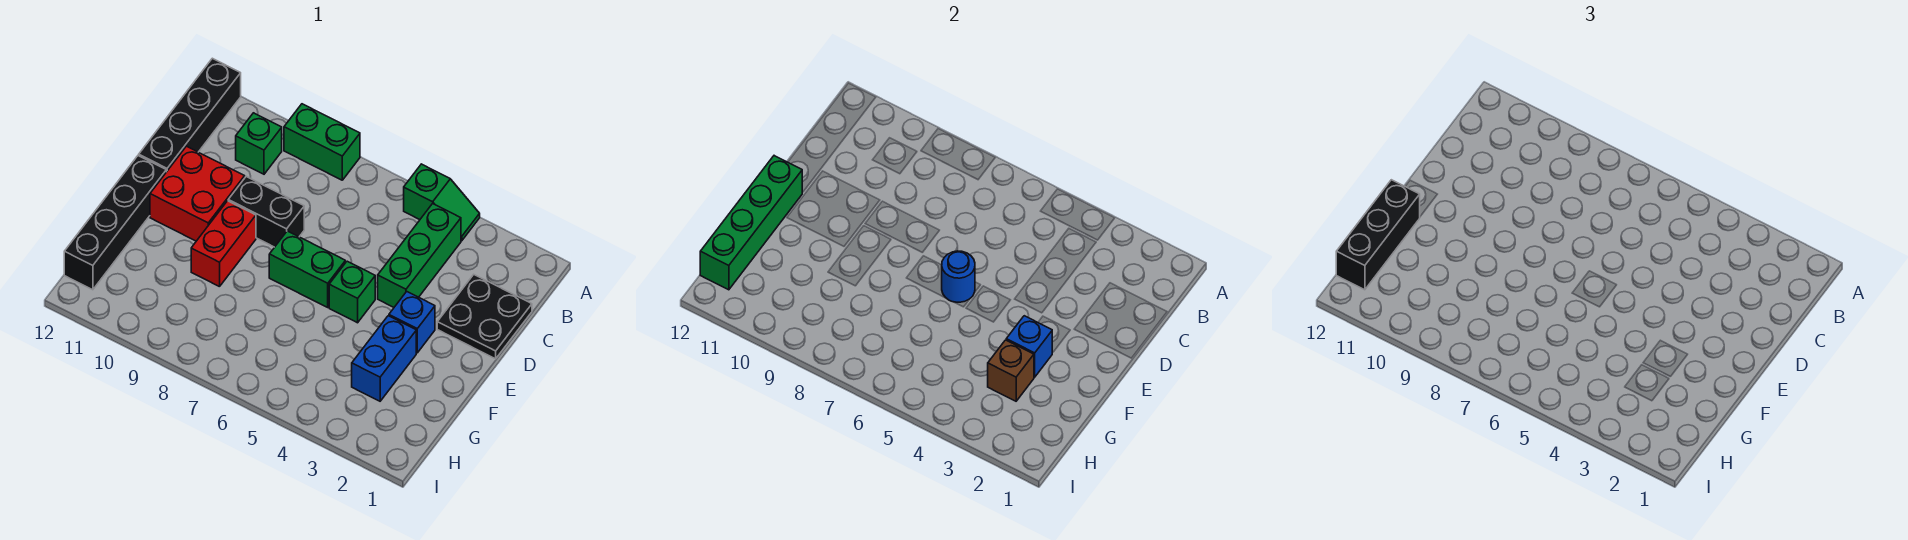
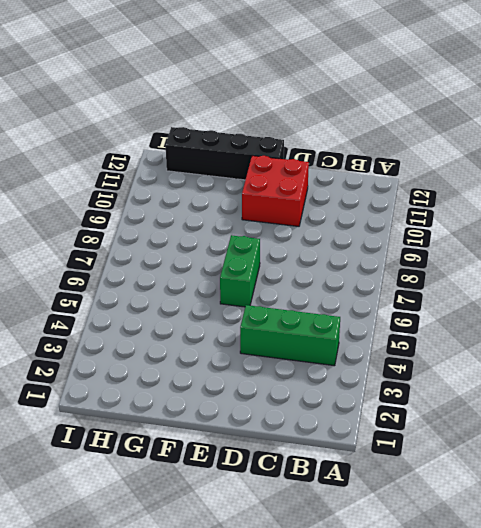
none -> green 1x2 slope [404,164,480,241]
none -> green 1x2 brick [284,104,360,180]
none -> black 1x4 brick [139,58,241,172]

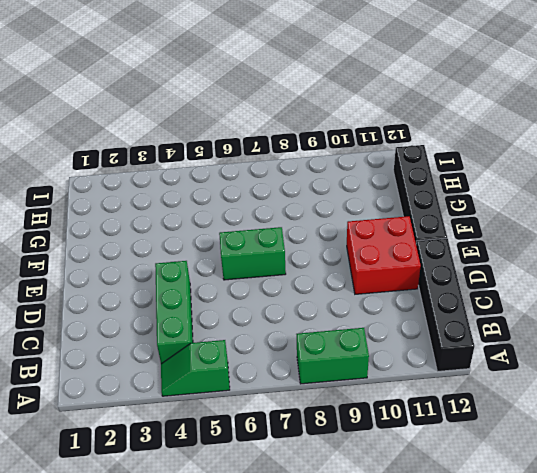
none -> green 1x1 brick [236,113,282,174]
none -> black 2x2 plate [437,275,532,359]
none -> black 1x2 brick [228,177,304,247]

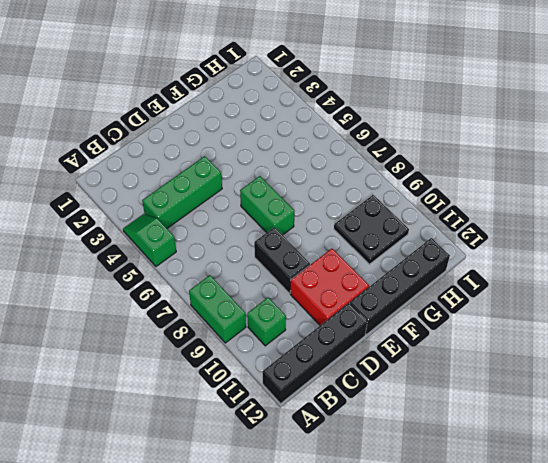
black 2x2 plate [334,195,409,264] -> black 2x2 plate moved to [437,275,532,359]
none -> blue 1x1 brick [389,292,435,353]
none -> green 1x1 brick [329,261,375,323]
none -> red 1x2 brick [191,201,256,287]

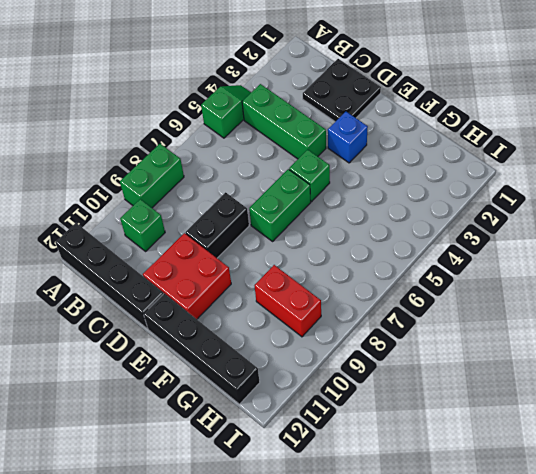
red 1x2 brick [255,265,321,337] -> red 1x2 brick moved to [191,201,256,287]
none -> blue 1x2 brick [352,316,416,401]
none -> blue 1x1 round brick [942,251,975,302]
none -> green 1x4 brick [700,156,802,290]

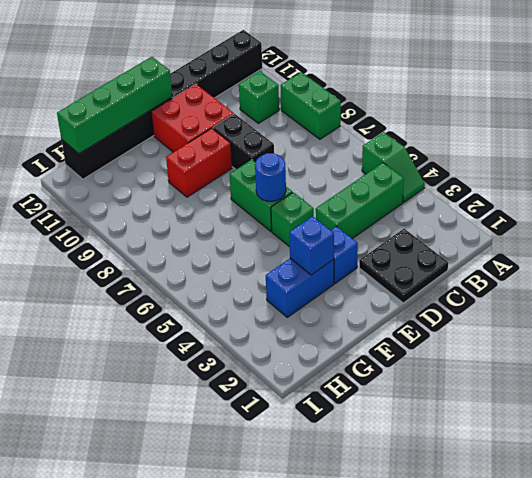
none -> brown 1x1 brick [988,340,1034,401]
none -> black 1x3 brick [1336,180,1420,290]

